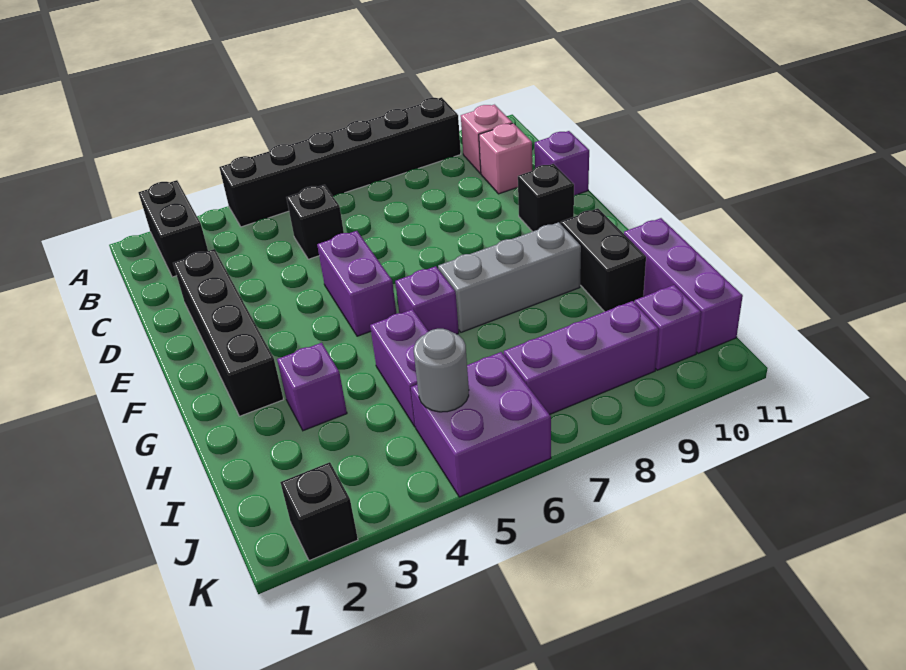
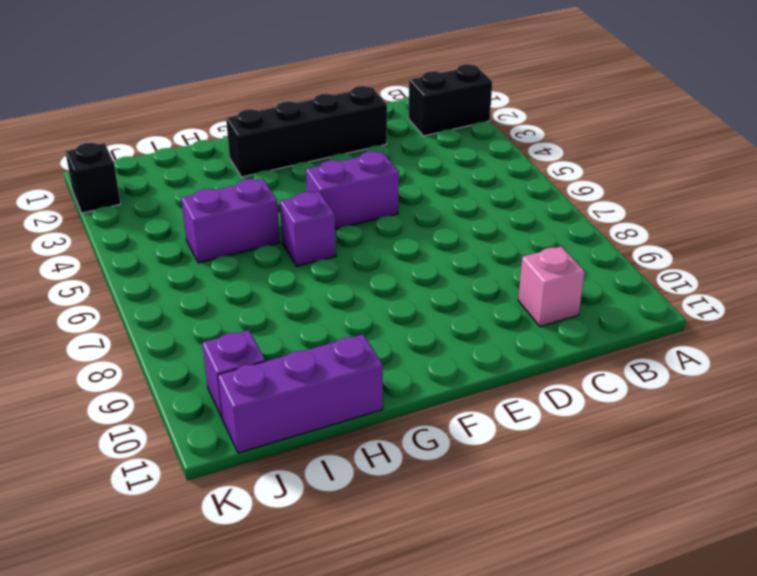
none -> black 1x6 brick [219,97,461,227]
none -> pink 1x1 brick [461,105,512,173]
none -> black 1x1 brick [286,185,344,259]

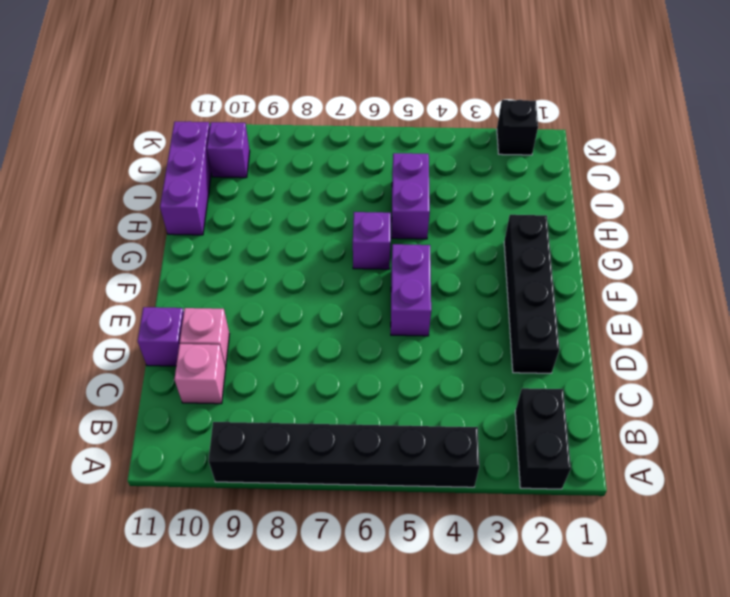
pink 1x1 brick [180,308,229,367] -> pink 1x1 brick moved to [461,105,512,173]
none -> black 1x1 brick [286,185,344,259]
none -> black 1x1 brick [518,164,574,232]
none -> grey 1x3 brick [438,222,581,332]

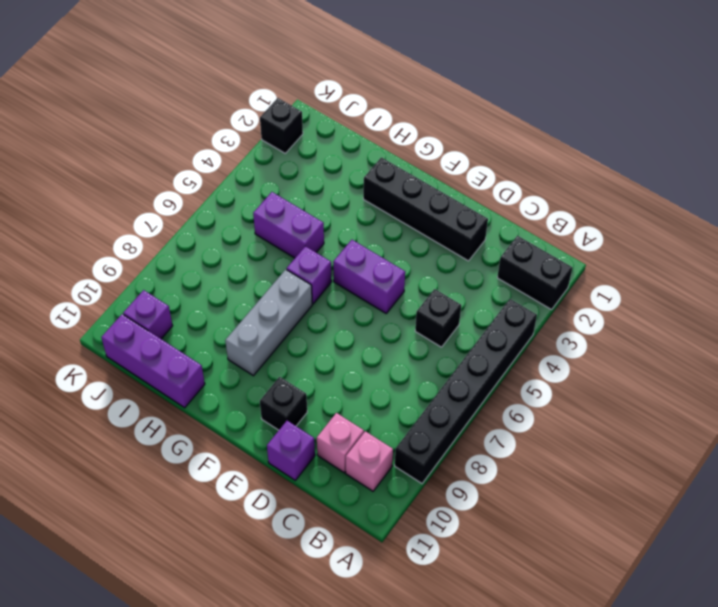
none -> black 1x2 brick [561,208,646,312]
none -> purple 1x1 brick [277,343,347,431]
none -> purple 2x2 brick [411,352,551,497]

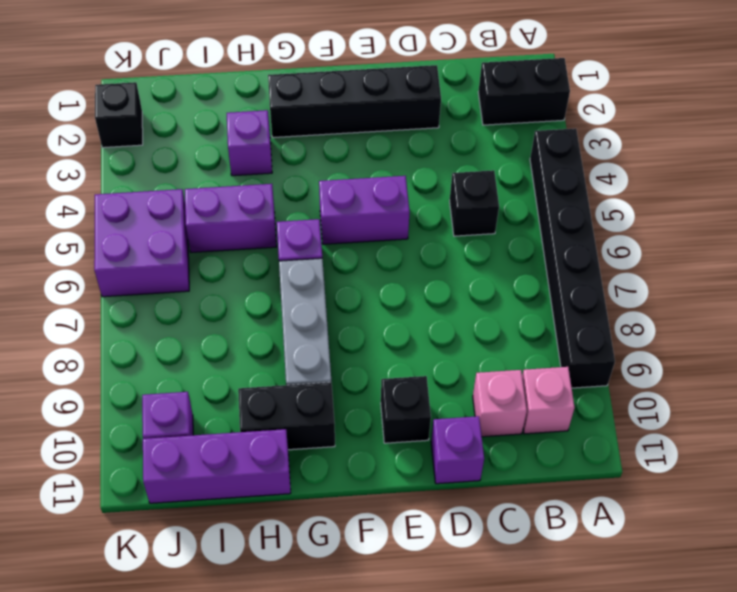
none -> purple 1x3 brick [504,301,659,415]
none -> grey 1x1 round brick [414,329,469,412]

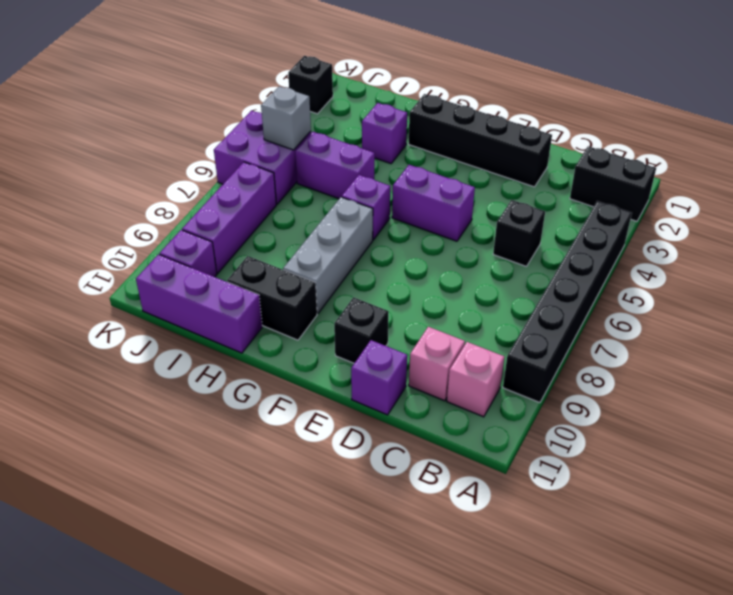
grey 1x1 brick [261,86,311,150] -> grey 1x1 round brick [414,329,469,412]

